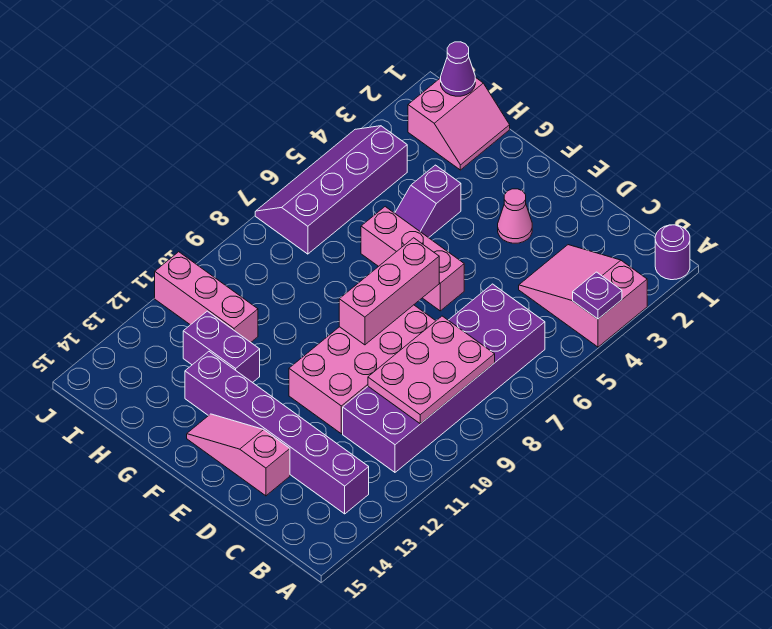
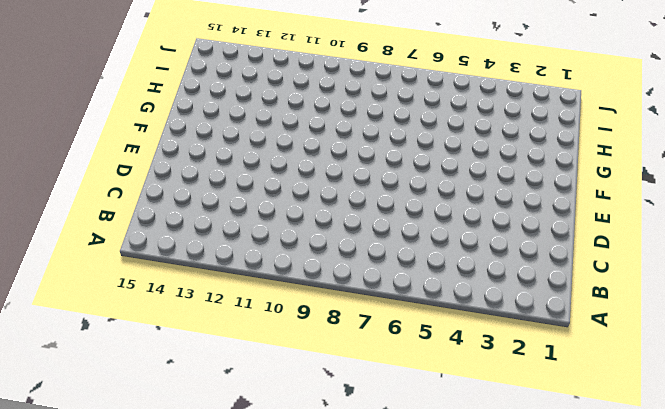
none -> purple 1x1 round brick [655,225,690,280]
none -> pink 2x3 slope [519,245,647,347]
none -> purple 2x6 brick [343,284,545,472]

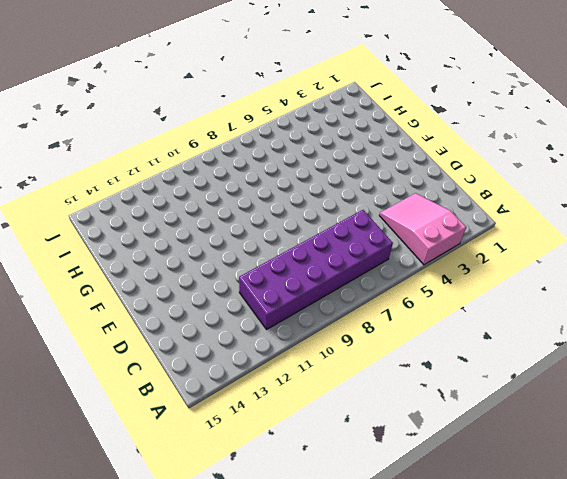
none -> purple 1x1 round brick [655,225,690,280]
none -> purple 1x6 brick [185,352,369,514]
none -> pink 2x4 brick [289,305,436,434]

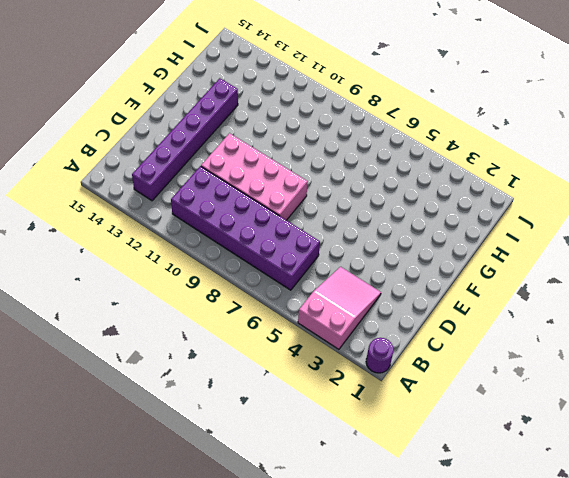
none -> pink 1x3 slope [187,414,290,496]
none -> pink 1x1 cone [498,189,532,243]
none -> pink 1x3 brick [361,207,464,311]

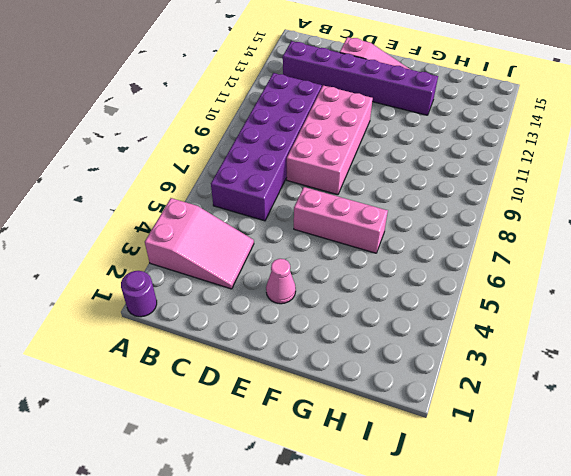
none -> purple 1x2 slope [395,165,461,238]
none -> purple 1x2 brick [183,311,260,383]
none -> pink 2x2 slope [408,77,510,170]

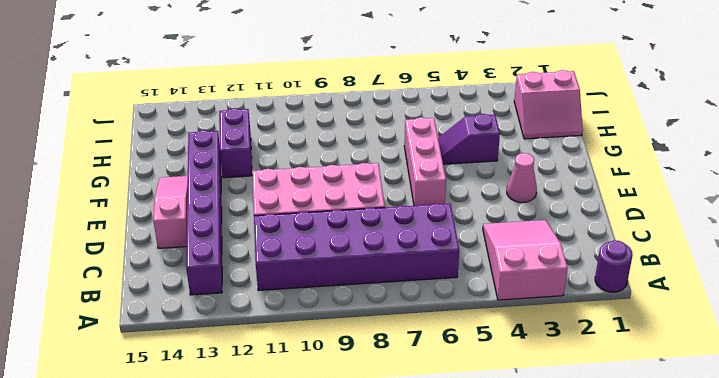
none -> pink 1x3 brick [155,252,258,342]
none -> purple 2x4 slope [255,126,407,254]
none -> purple 1x1 plate [573,272,622,319]

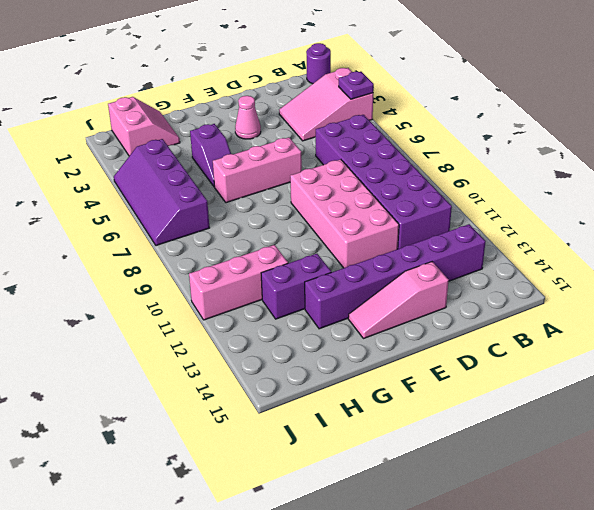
none -> pink 2x3 plate [368,316,495,424]
none -> pink 1x3 brick [339,238,439,345]
none -> purple 1x1 cone [441,42,475,96]

